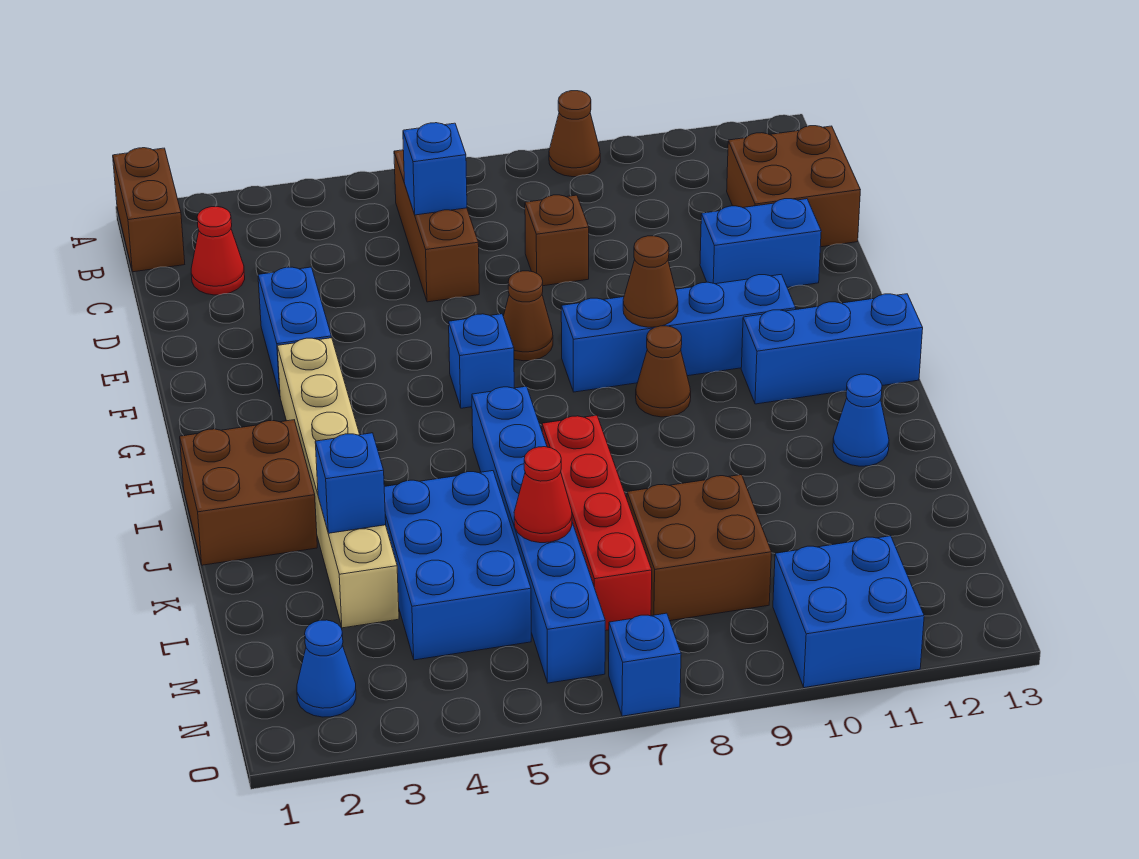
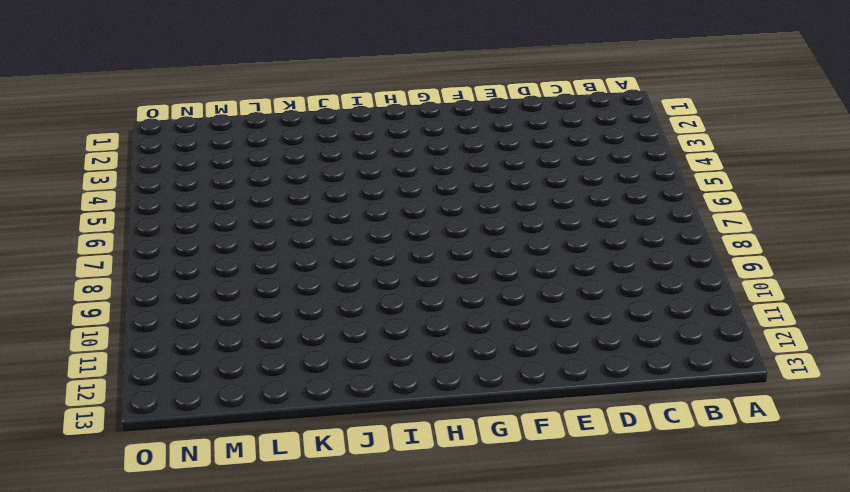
none -> brown 1x2 brick [113,148,185,272]
none -> brown 1x1 cone [549,91,600,177]
none -> brown 1x3 brick [394,150,479,302]

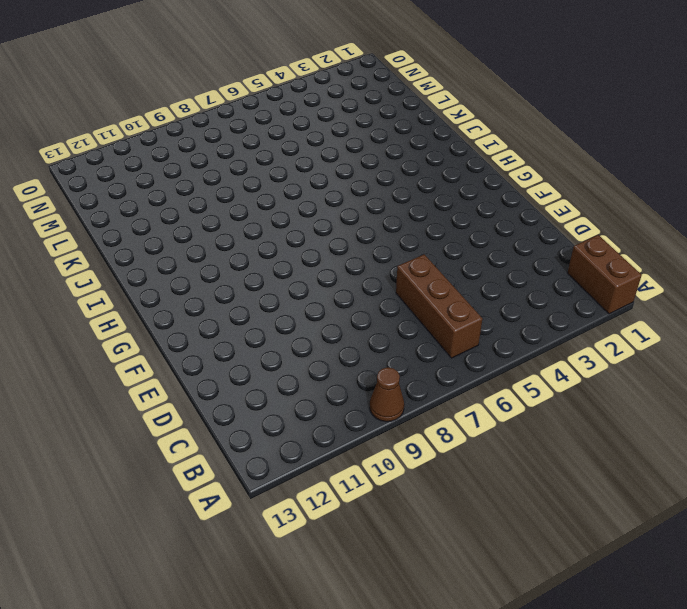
none -> red 1x1 cone [191,207,245,295]
none -> brown 2x2 brick [727,126,860,247]
none -> brown 1x1 brick [525,195,589,286]

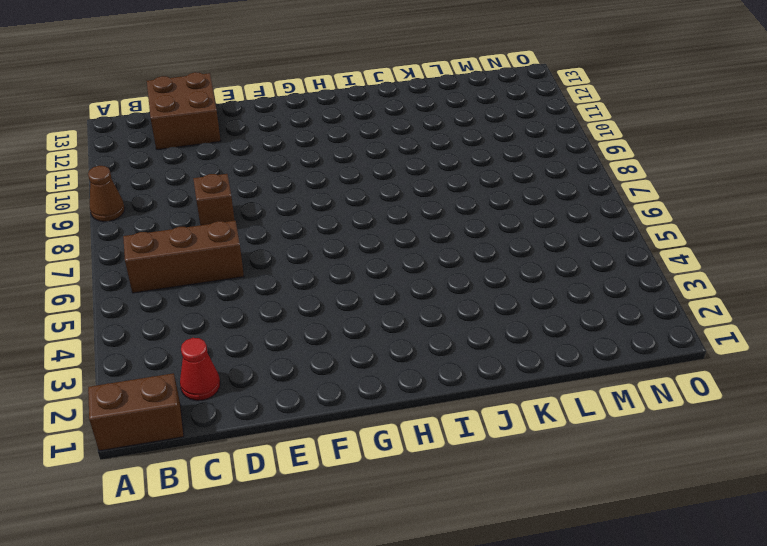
none -> blue 1x2 brick [258,267,331,395]
none -> blue 1x2 brick [700,199,821,287]
none -> brown 1x1 cone [503,271,553,361]

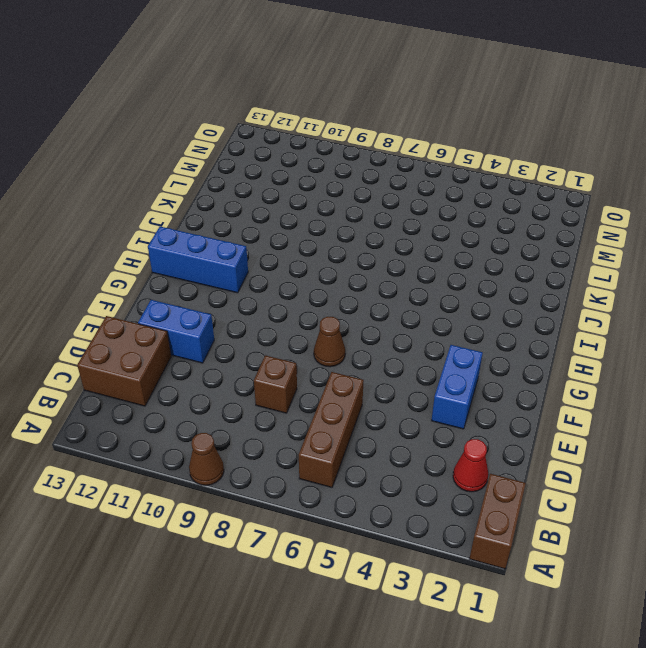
none -> tan 1x6 brick [277,338,399,628]
none -> blue 1x1 brick [449,314,514,408]
none -> blue 1x4 brick [561,274,796,392]

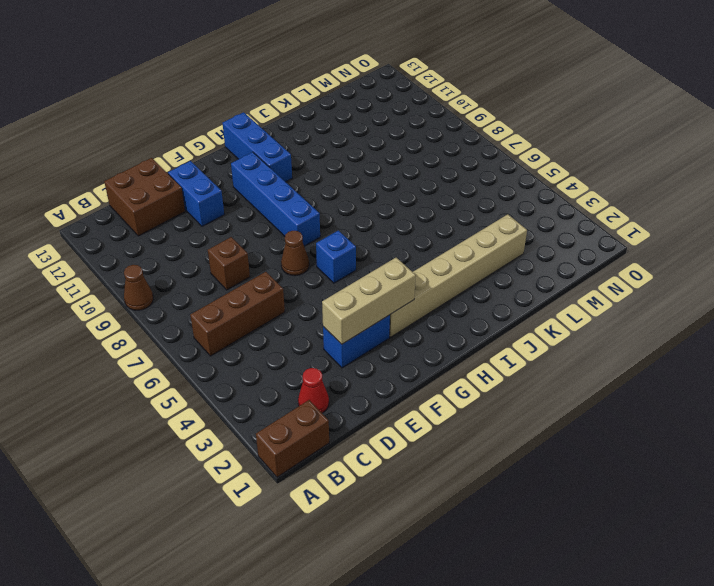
tan 1x3 brick [322,258,416,344] -> none
none -> brown 1x1 cone [636,326,691,417]
none -> brown 2x2 brick [180,420,317,565]
none -> blue 1x6 brick [472,386,605,683]

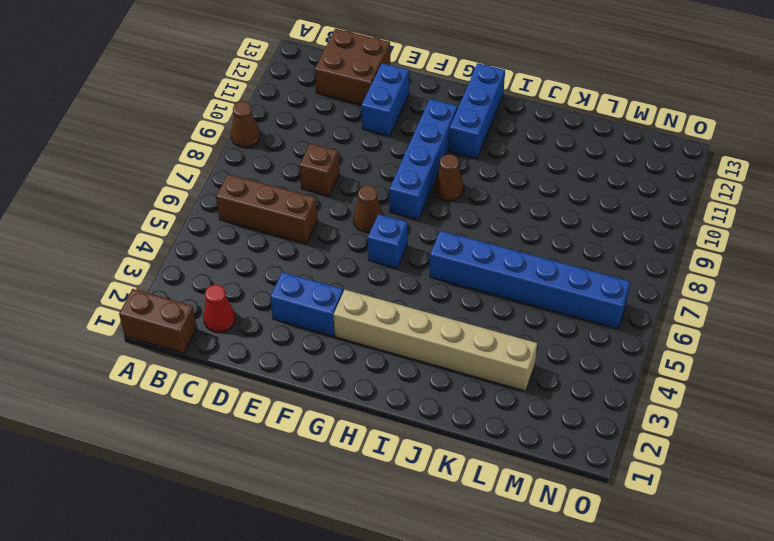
none -> brown 2x2 brick [180,420,317,565]
none -> red 1x4 brick [542,415,652,631]
none -> blue 1x1 cone [833,374,889,466]

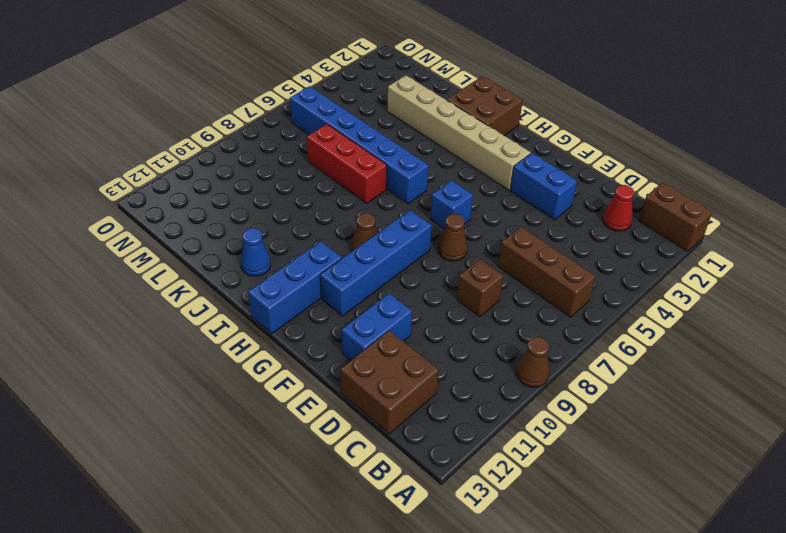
red 1x3 brick [307,124,387,203] -> red 1x4 brick [542,415,652,631]
none -> blue 2x3 brick [384,471,531,660]
none -> brown 2x2 brick [627,475,772,621]
none -> blue 1x1 cone [297,620,356,717]

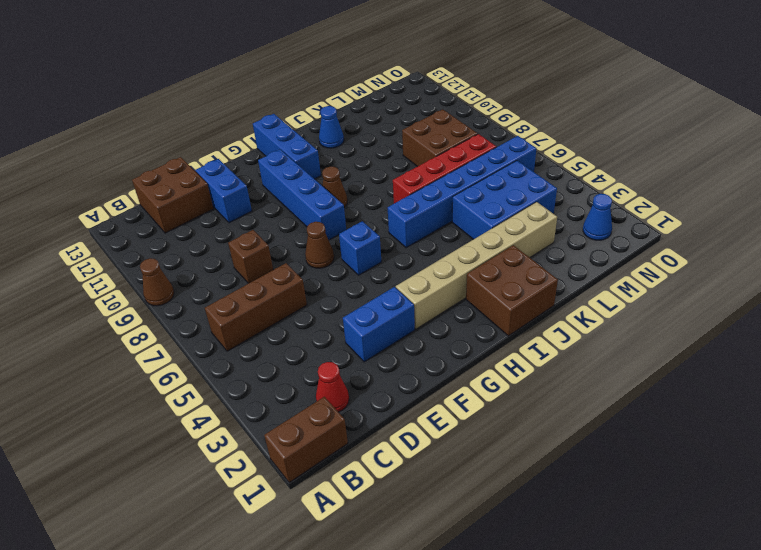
none -> blue 2x2 brick [773,536,924,688]
none -> blue 1x1 brick [609,613,681,716]
none -> blue 1x1 brick [403,123,467,215]

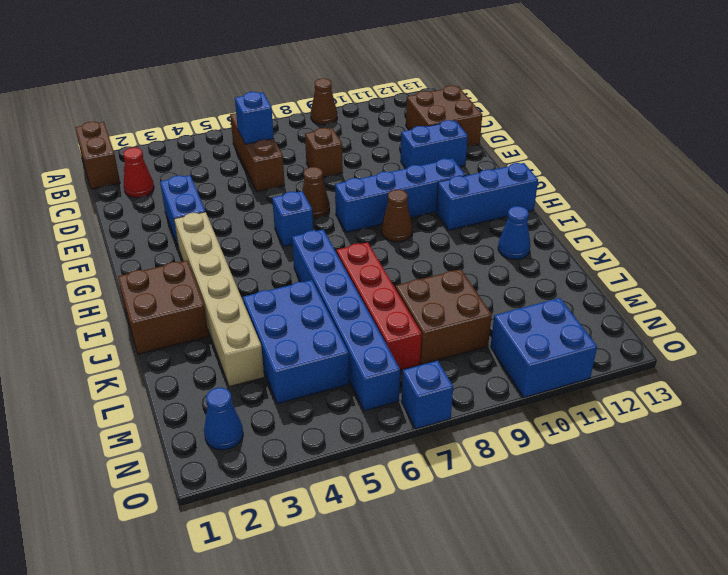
none -> brown 1x1 cone [623,236,678,327]
none -> blue 1x1 brick [315,433,386,533]
none -> red 1x1 cone [514,447,572,543]

